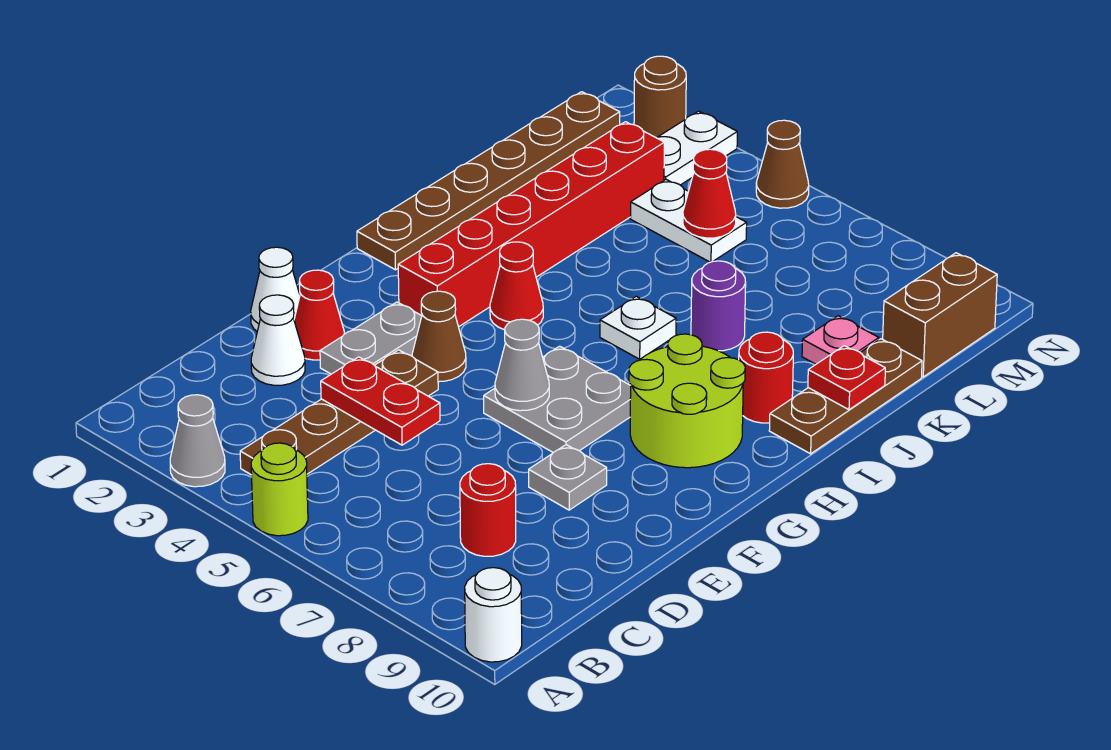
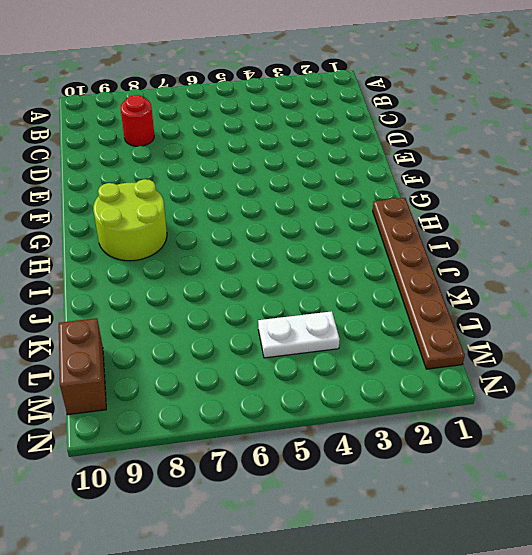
none -> grey 1x1 cone [170,395,225,487]
none -> lime 1x1 round brick [251,443,308,536]
none -> white 1x1 round brick [465,568,522,662]
none -> brown 1x4 plate [240,350,438,475]

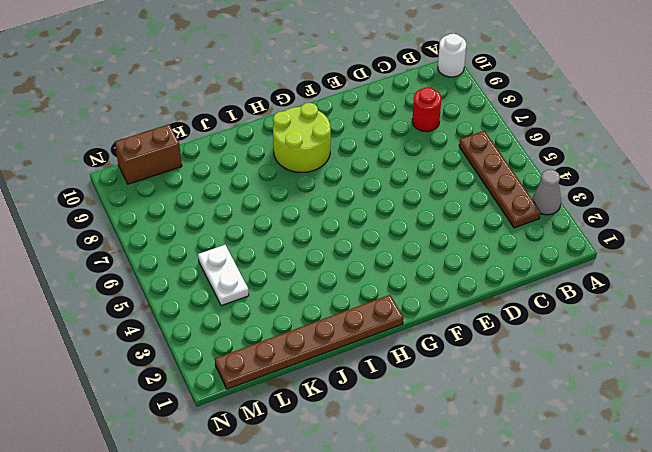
brown 1x4 plate [459,131,540,228] -> brown 1x4 plate turned to [240,350,438,475]
none -> lime 1x1 round brick [251,443,308,536]
none -> white 1x1 cone [251,295,305,385]
none -> white 1x1 cone [251,247,300,331]
none -> red 1x1 cone [294,270,344,360]

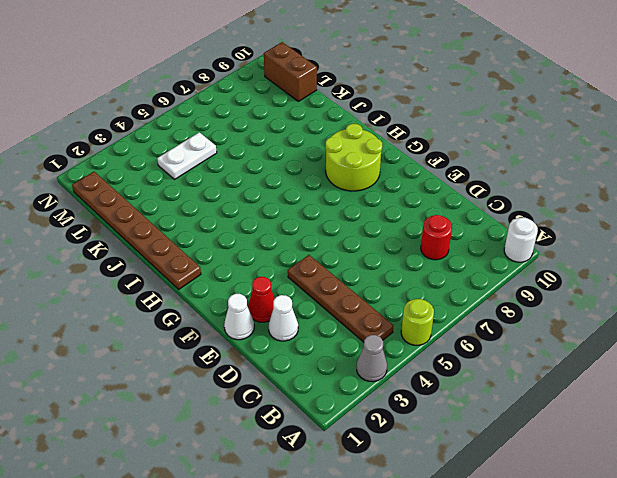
none -> grey 1x2 plate [320,302,422,374]
none -> grey 1x1 plate [529,445,607,510]
none -> brown 1x1 cone [412,291,466,382]
none -> grey 2x2 plate [484,346,631,452]

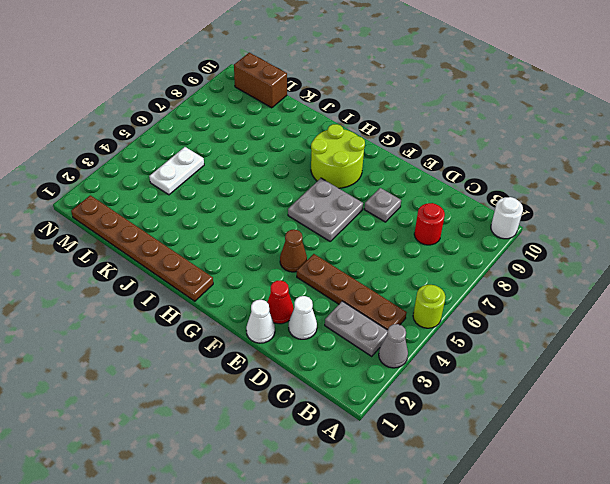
grey 1x2 plate [325,301,388,356] -> grey 1x2 plate moved to [320,302,422,374]
none -> red 1x6 brick [398,122,664,327]
none -> red 1x1 cone [490,242,543,330]
none -> white 1x1 plate [600,296,676,359]
none -> red 1x1 round brick [739,332,793,423]

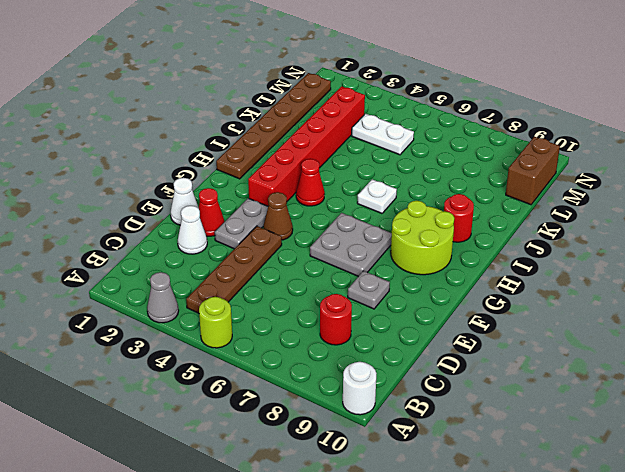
none -> brown 1x3 plate [769,339,922,454]
none -> purple 1x1 round brick [691,261,746,351]
none -> pink 1x1 plate [802,316,879,364]
none -> white 1x2 plate [657,111,737,185]

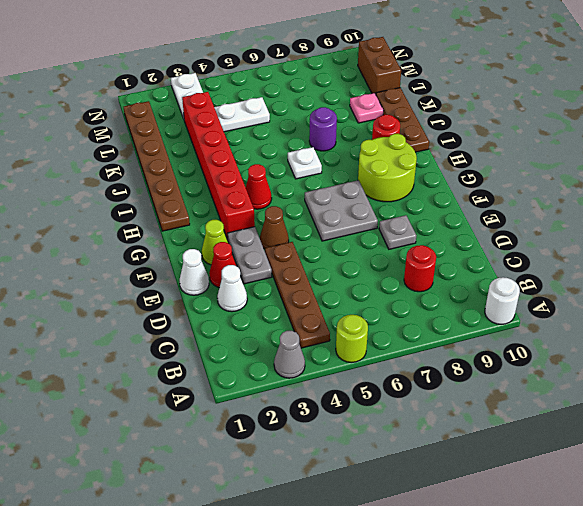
lime 1x1 cone [202,220,228,265] -> none
none -> brown 1x1 round brick [634,56,686,138]
none -> brown 1x1 cone [756,120,809,208]
none -> red 1x2 plate [321,357,440,445]
none -> grey 1x1 cone [495,319,549,411]

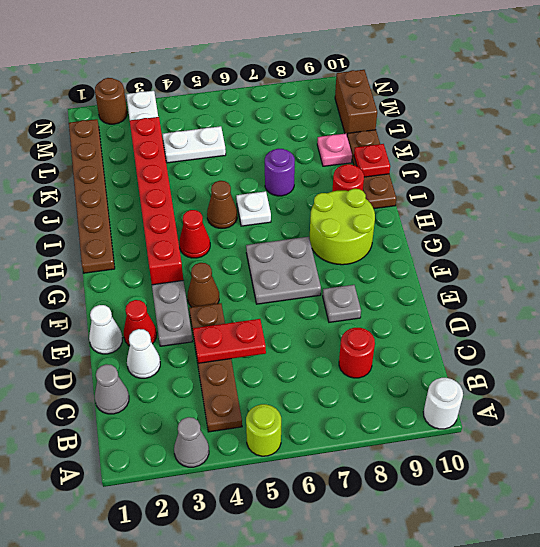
grey 1x1 cone [95,364,129,414] -> grey 1x1 cone moved to [495,319,549,411]
brown 1x1 cone [207,181,237,228] -> brown 1x1 cone moved to [756,120,809,208]
none -> red 1x1 cone [683,149,736,238]

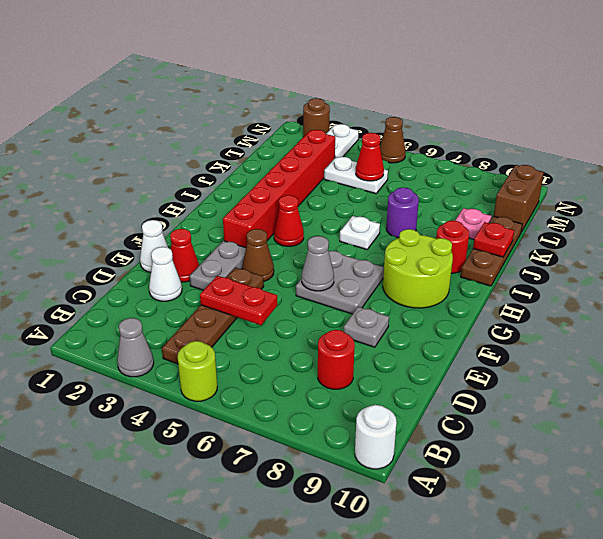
none -> brown 1x6 plate [357,92,620,270]

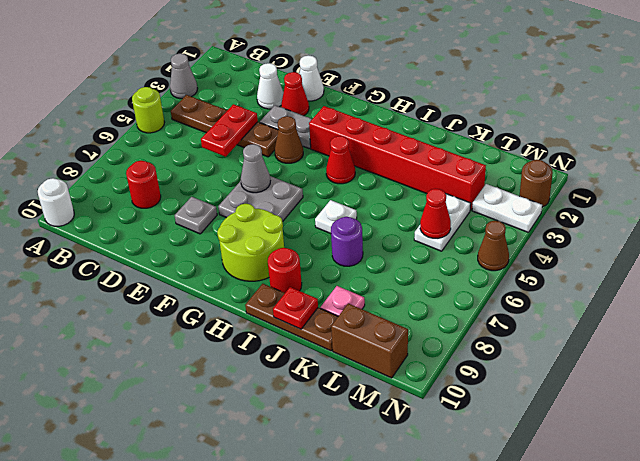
none -> brown 1x6 plate [357,92,620,270]

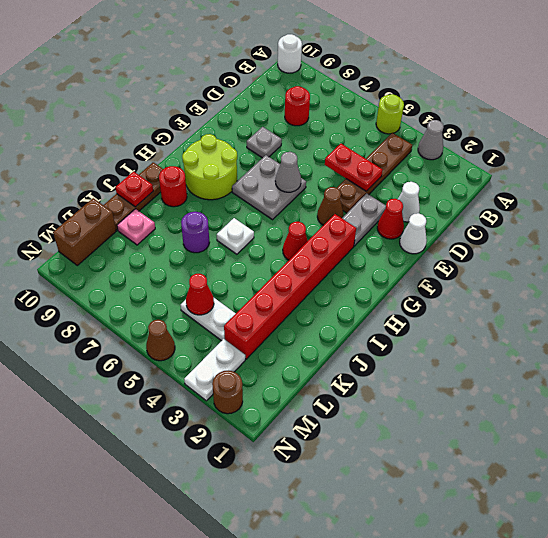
none -> brown 1x6 plate [357,92,620,270]

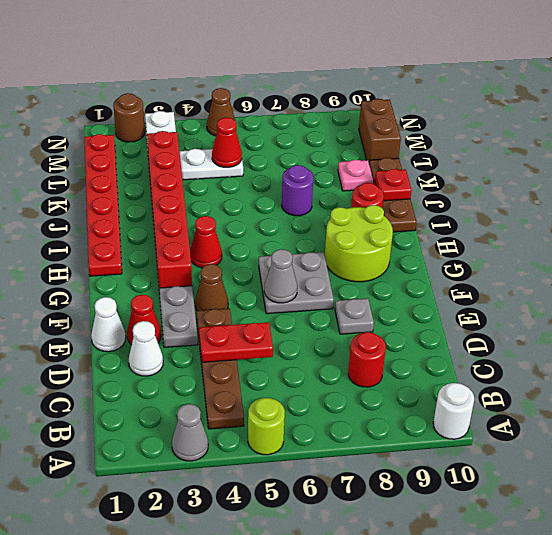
red 1x6 plate [84,134,122,276] -> brown 1x6 plate [357,92,620,270]
none -> white 1x1 plate [600,296,676,359]

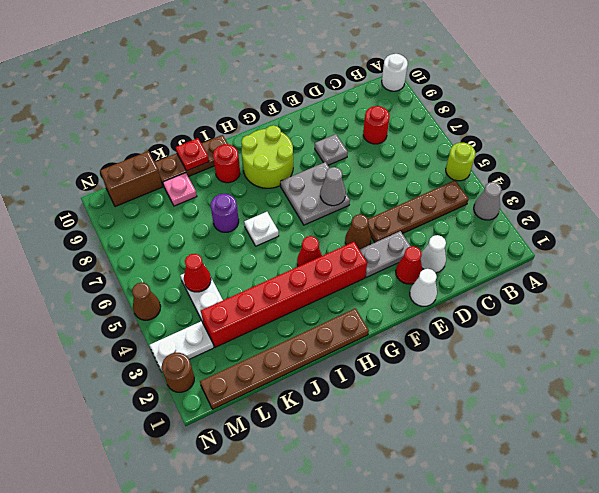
none -> red 1x2 plate [321,357,440,445]

